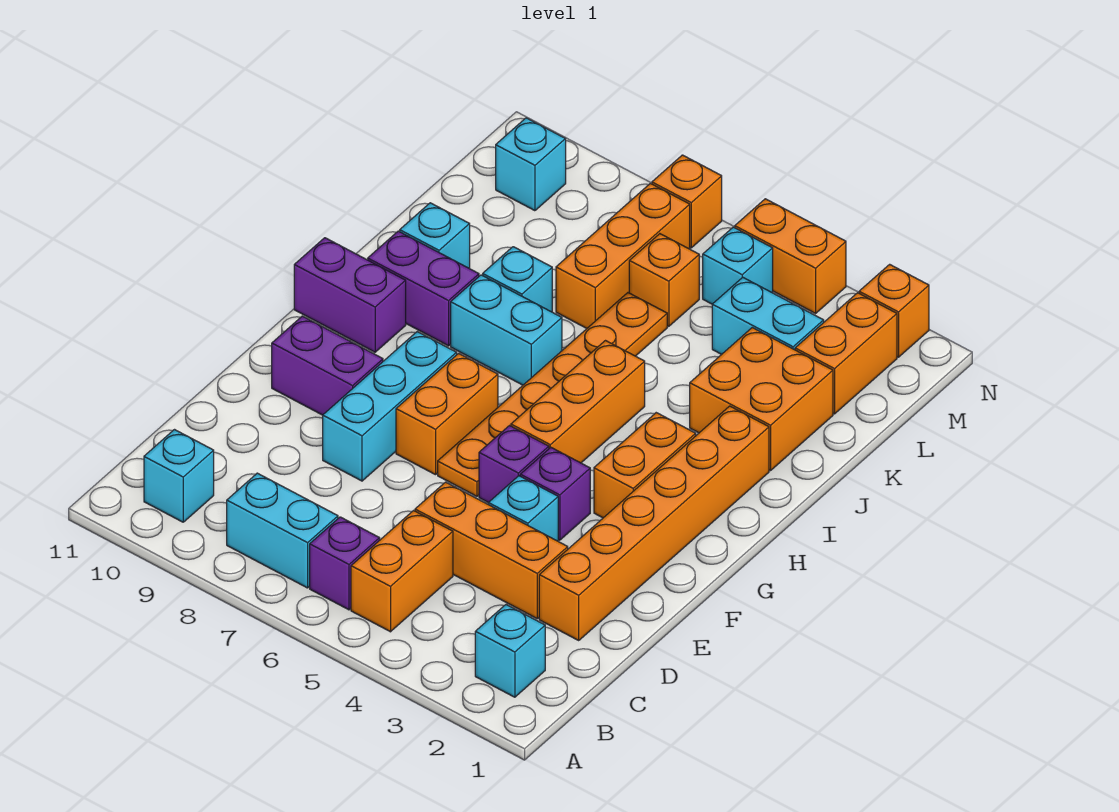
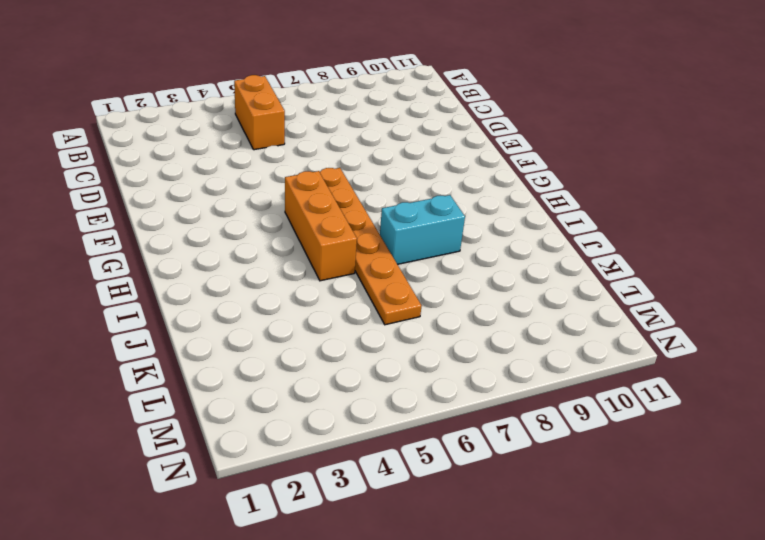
none -> cyan 1x1 brick [475,605,545,697]
none -> purple 1x1 brick [310,517,380,610]
none -> cyan 1x2 brick [227,473,338,588]
none -> cyan 1x1 brick [144,430,214,522]

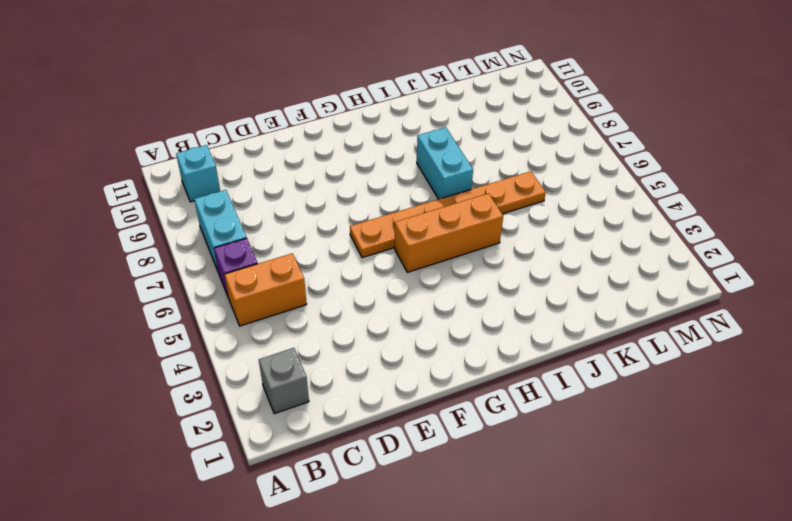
grey 1x1 brick [259,348,309,414] -> cyan 1x1 brick [475,605,545,697]
none -> orange 1x6 brick [539,406,769,640]
none -> orange 1x3 brick [415,482,568,619]
none -> cyan 1x1 brick [488,476,558,541]
none -> cyan 1x3 brick [323,332,457,481]

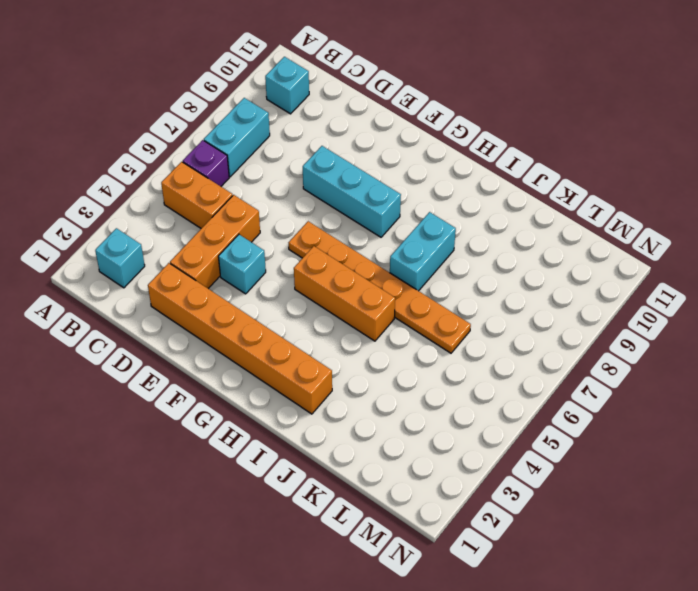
none -> purple 1x1 brick [520,448,590,540]
none -> purple 1x1 brick [479,426,549,503]
none -> orange 1x2 brick [396,353,498,475]
none -> purple 1x2 brick [272,316,383,415]

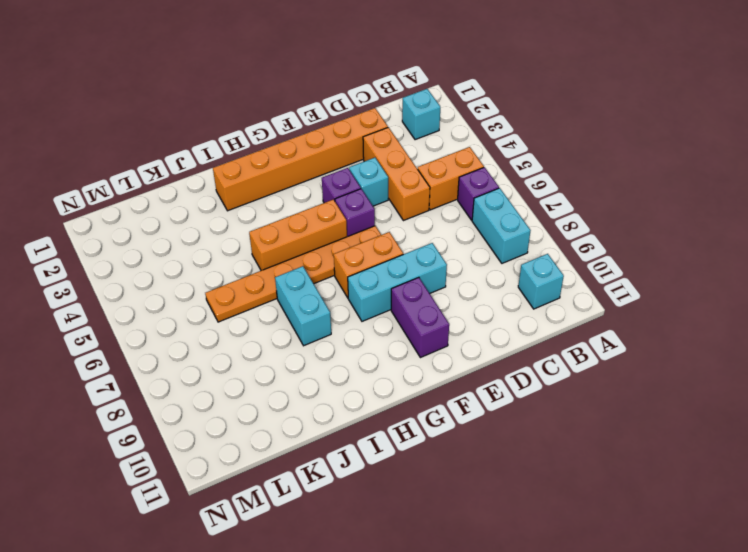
none -> orange 1x2 brick [594,413,696,518]
none -> purple 1x2 brick [294,238,406,352]
none -> purple 1x2 brick [368,231,479,346]
none -> orange 2x2 brick [690,328,833,471]

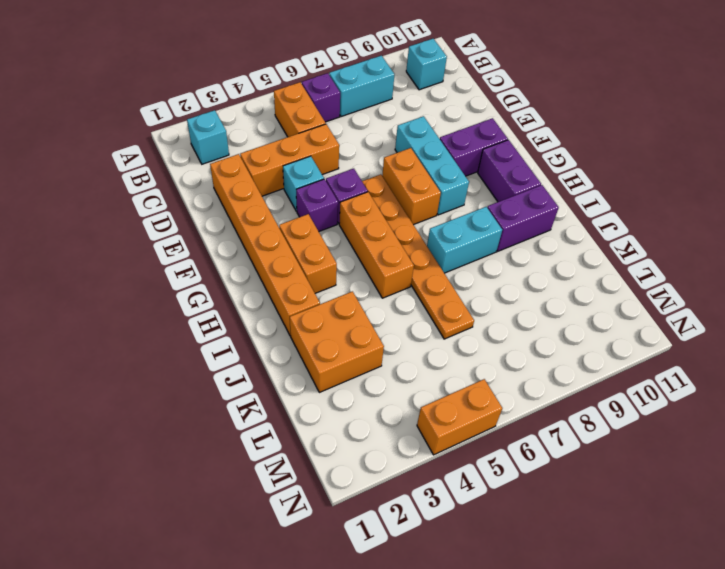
purple 1x2 brick [478,140,541,202] -> purple 1x2 brick turned to [294,238,406,352]
none -> cyan 1x1 brick [483,247,552,312]
none -> cyan 1x1 brick [400,203,470,269]
none -> orange 1x3 brick [556,183,690,328]
none -> orange 1x2 brick [795,293,897,414]

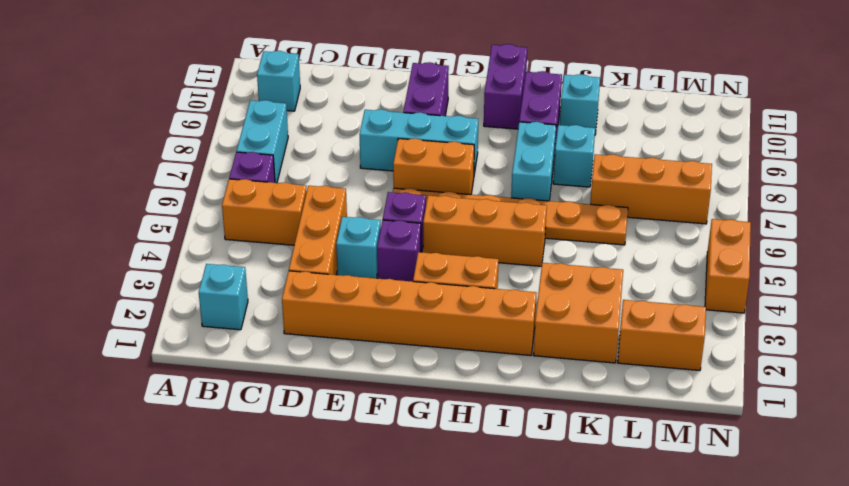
none -> cyan 1x2 brick [712,277,824,354]
none -> orange 1x1 brick [629,234,699,326]
none -> cyan 1x1 brick [703,227,773,304]
none -> cyan 1x1 brick [496,118,566,211]

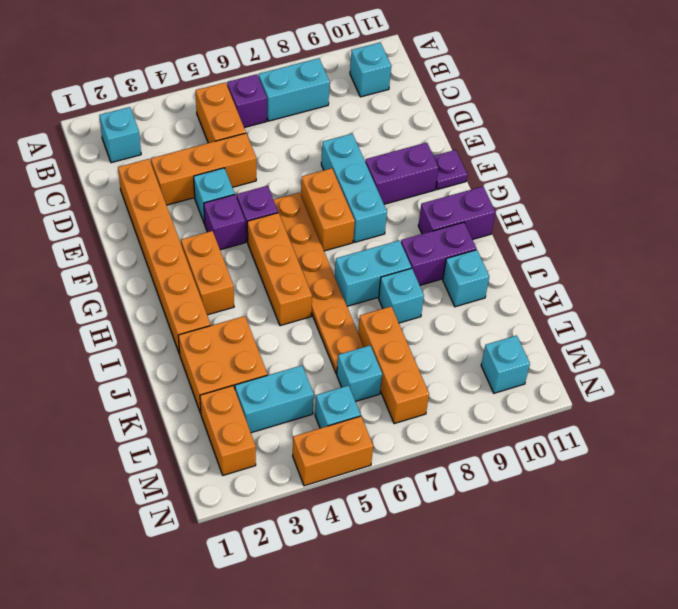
purple 1x1 plate [434,150,467,190] -> none
cyan 1x1 brick [337,346,382,401] -> orange 1x1 brick [629,234,699,326]
none -> orange 1x1 brick [859,264,929,357]
none -> orange 1x1 brick [652,155,722,248]

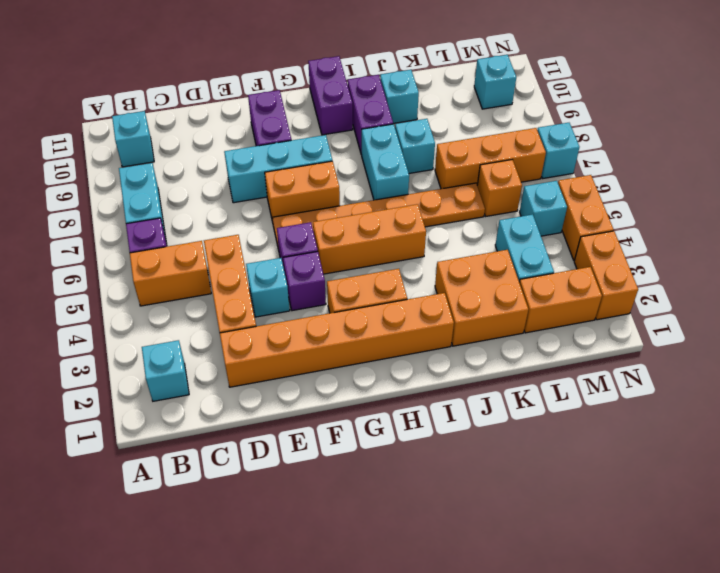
orange 1x2 brick [574,231,638,320] -> orange 1x1 brick [859,264,929,357]
cyan 1x1 brick [537,123,579,179] -> orange 1x1 brick [652,155,722,248]

